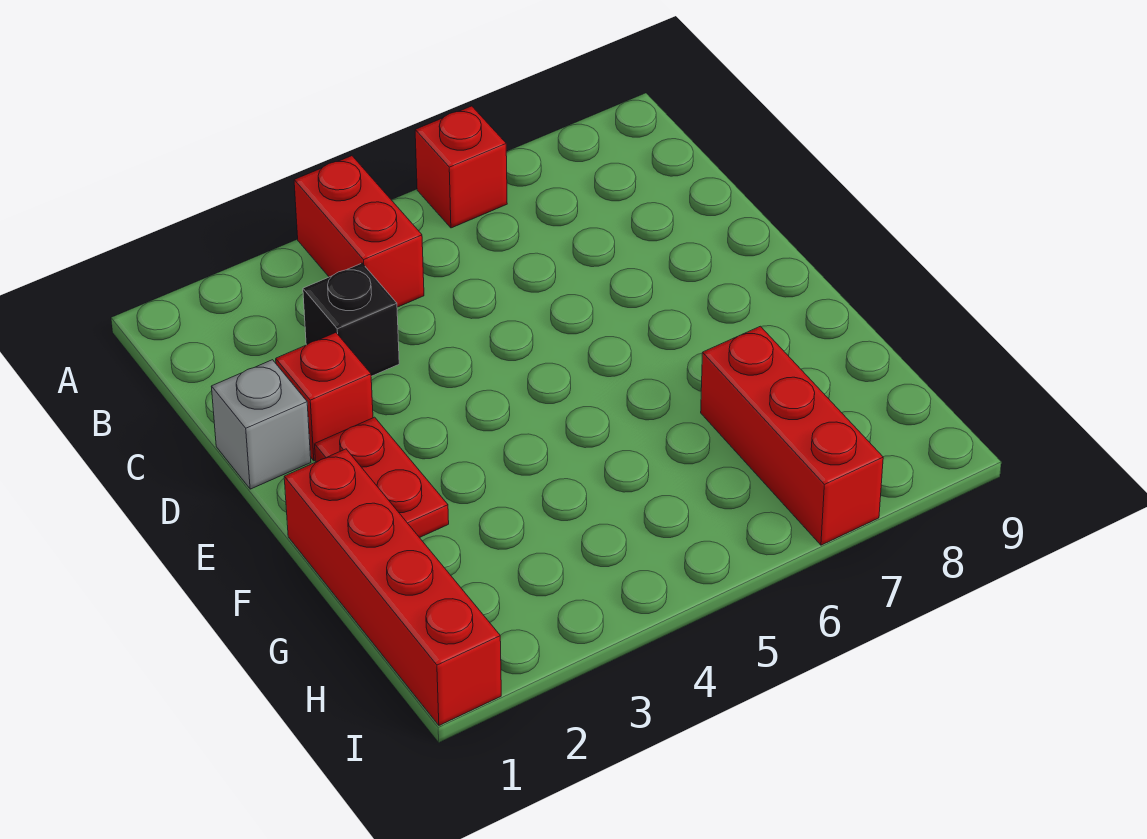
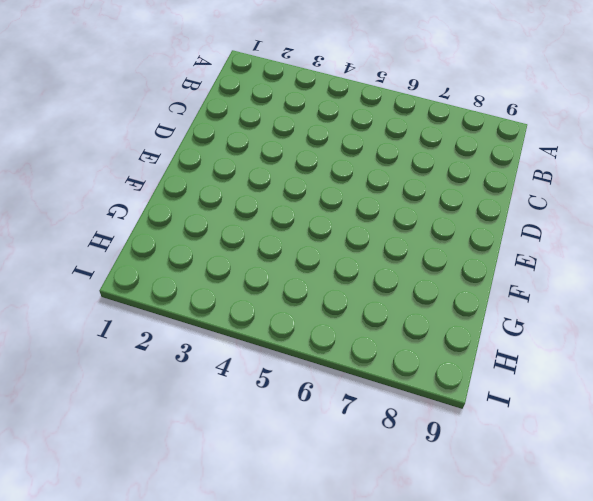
none -> red 1x2 brick [294,156,424,307]
none -> red 1x1 brick [415,106,507,228]

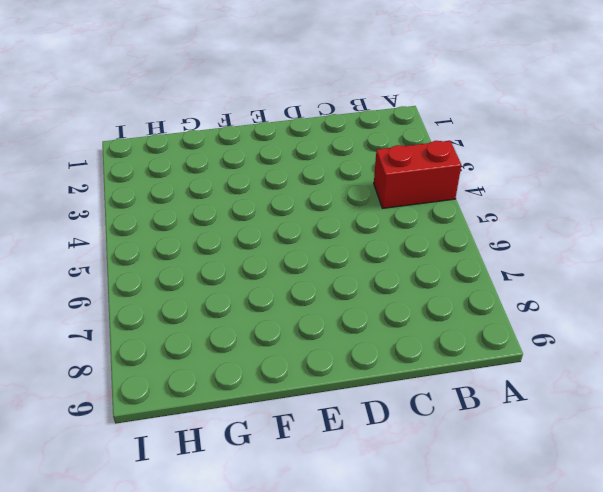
none -> red 1x1 brick [415,106,507,228]
none -> black 1x1 brick [303,263,399,376]

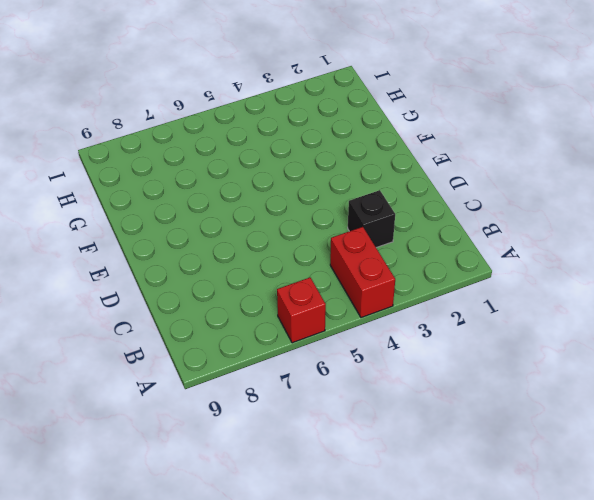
none -> grey 1x1 brick [211,360,311,489]
none -> red 1x1 brick [276,333,373,461]

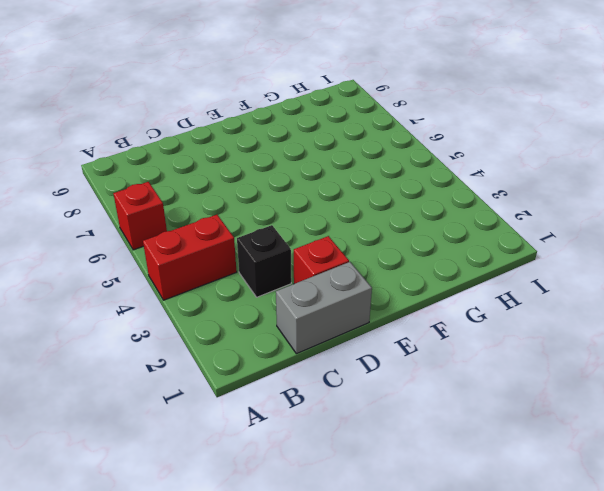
grey 1x2 brick [276,262,372,354] -> grey 1x1 brick [211,360,311,489]
none -> red 1x2 plate [315,417,449,538]
none -> red 1x4 brick [284,449,501,725]

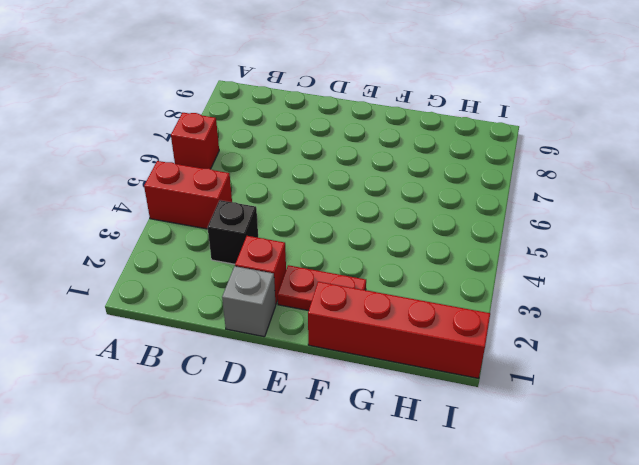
none -> red 1x3 brick [701,326,883,545]

